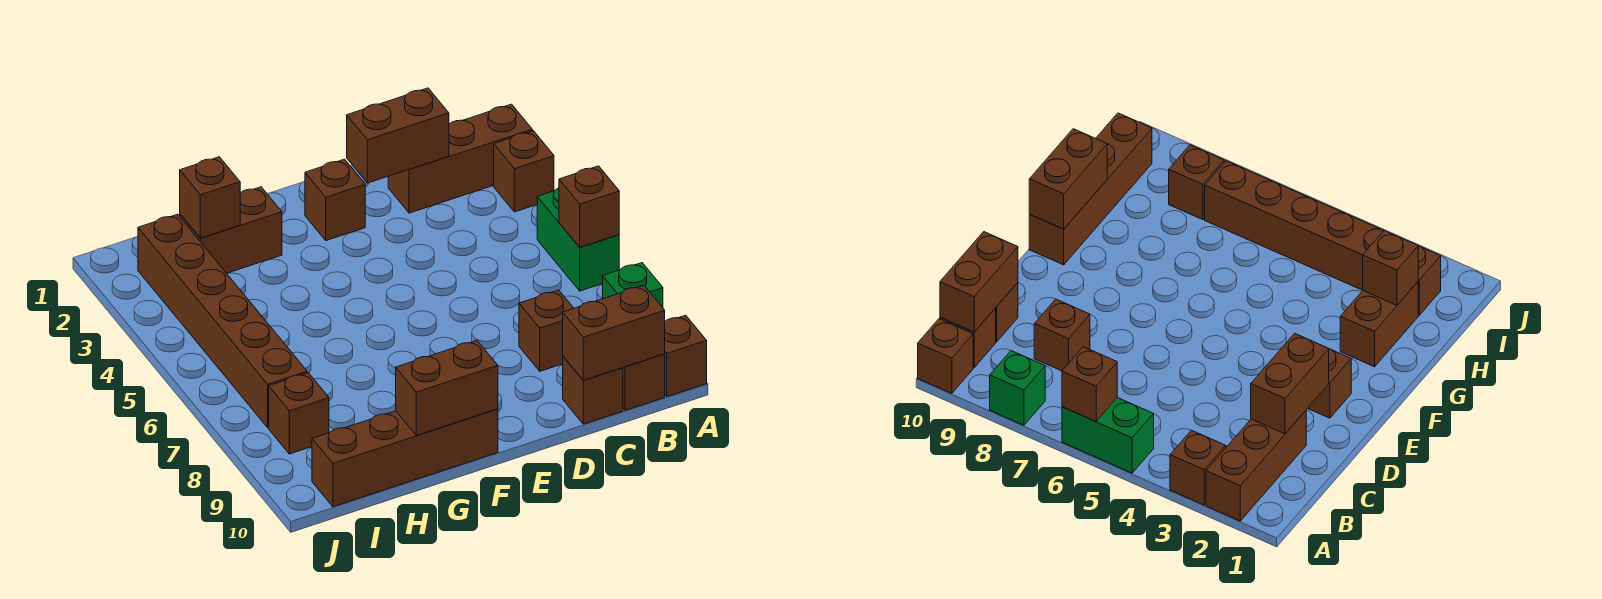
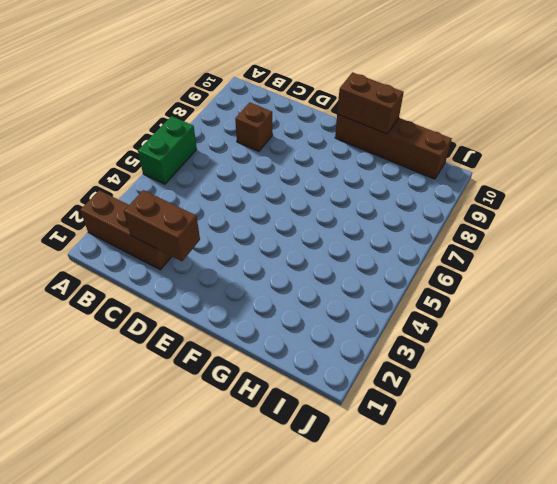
none -> brown 1x1 brick [494,131,554,212]
none -> green 1x1 brick [603,263,663,308]
none -> brown 1x1 brick [665,315,707,397]

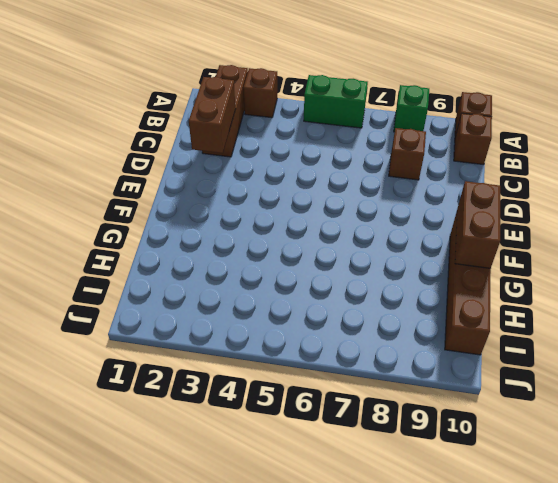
none -> brown 1x1 brick [563,357,623,424]
none -> brown 1x1 brick [305,159,365,241]
none -> brown 1x2 brick [180,187,282,273]

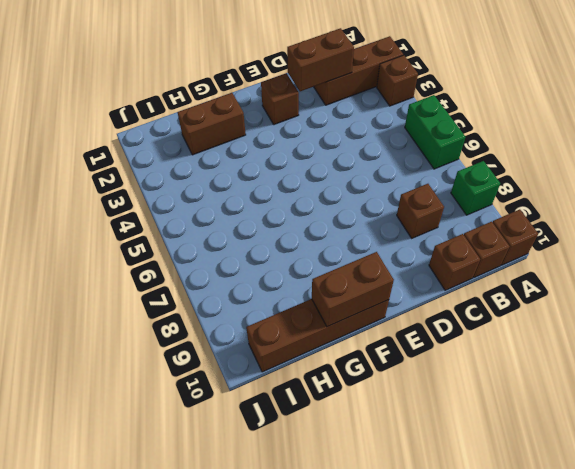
none -> brown 1x6 brick [138,214,307,427]
none -> brown 1x1 brick [269,373,329,454]
none -> brown 1x1 brick [559,166,619,247]

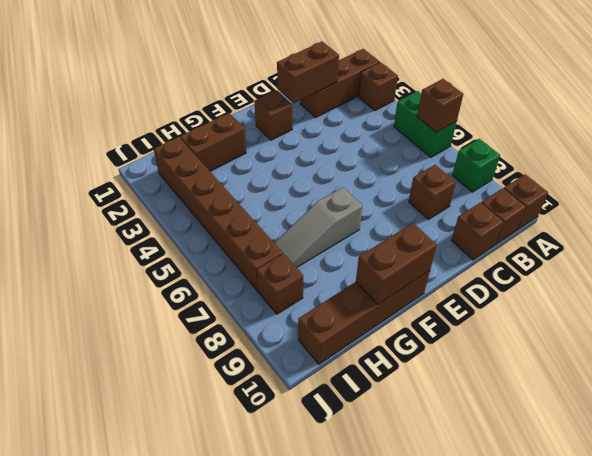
grey 1x3 slope [275,187,362,268] -> none
none -> brown 1x2 brick [563,285,665,381]
none -> brown 1x1 brick [180,157,240,238]

